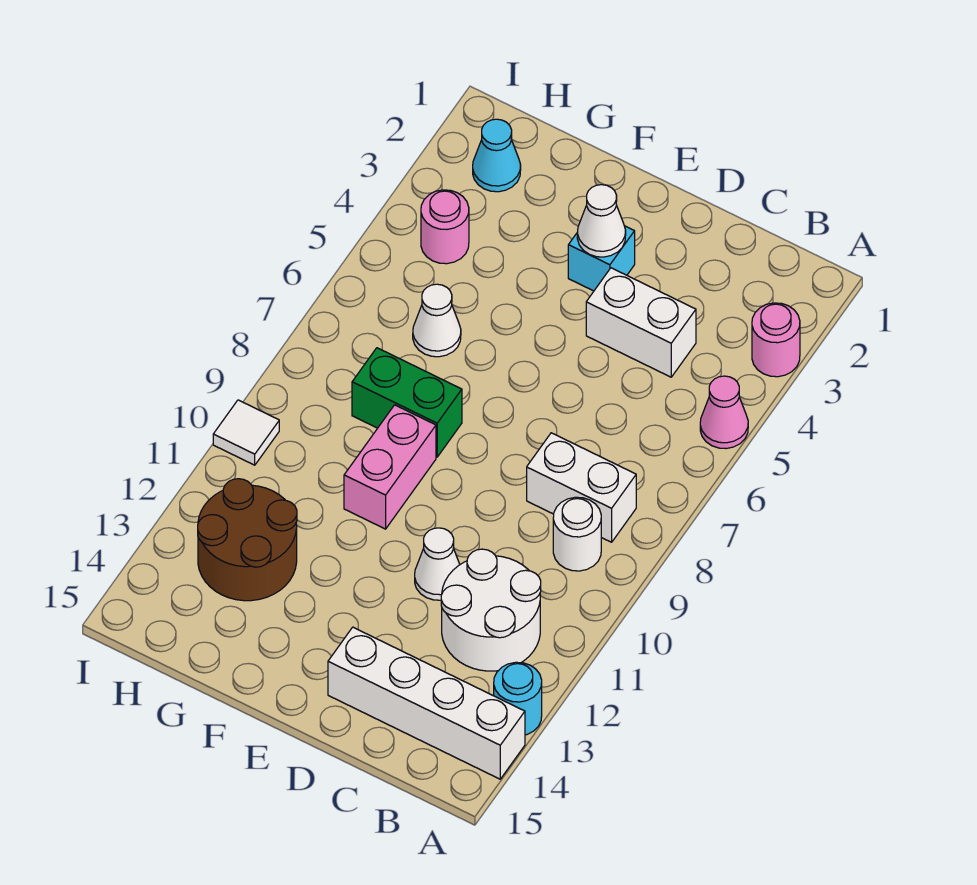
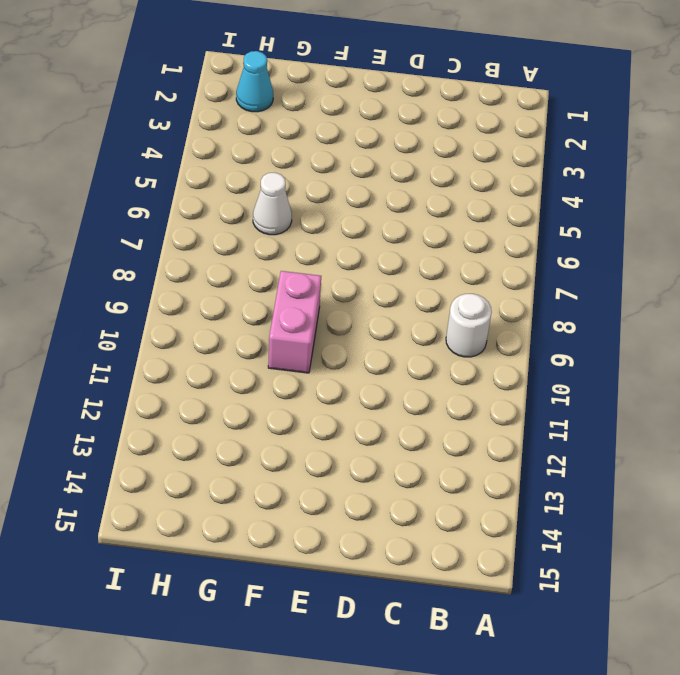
none -> pink 1x1 round brick [752,303,800,377]
none -> pink 1x1 cone [700,376,748,449]
none -> cyan 1x1 round brick [494,662,542,735]

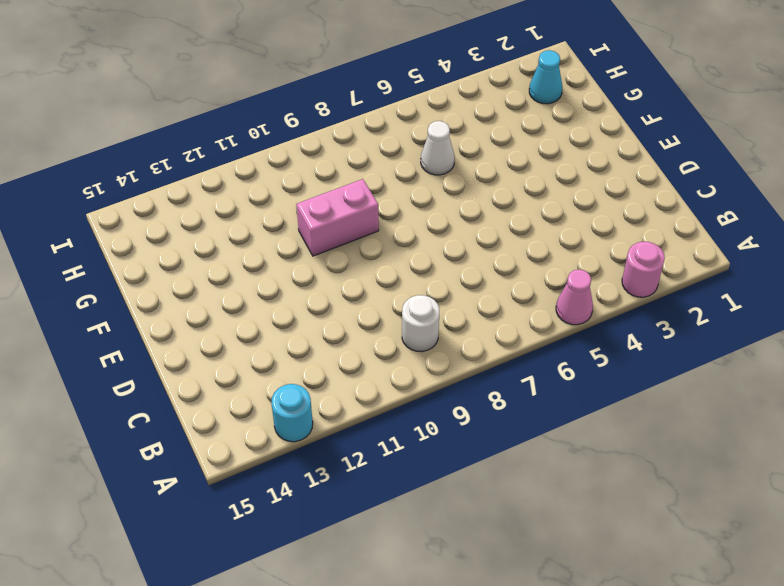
none -> white 1x4 brick [328,627,525,779]
none -> white 1x2 brick [527,433,636,542]
none -> white 2x2 round brick [441,549,541,671]

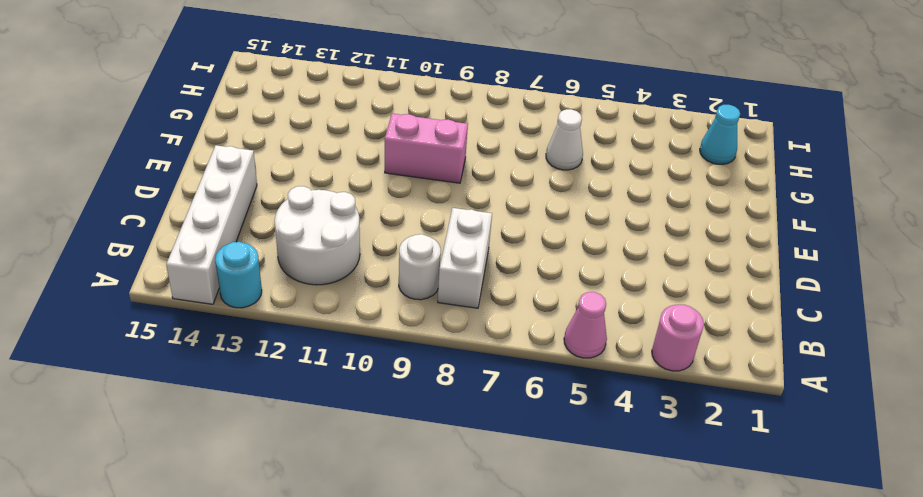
none -> white 1x2 brick [586,268,696,377]
none -> white 1x1 cone [415,528,460,600]
none -> cyan 1x1 brick [568,226,635,291]

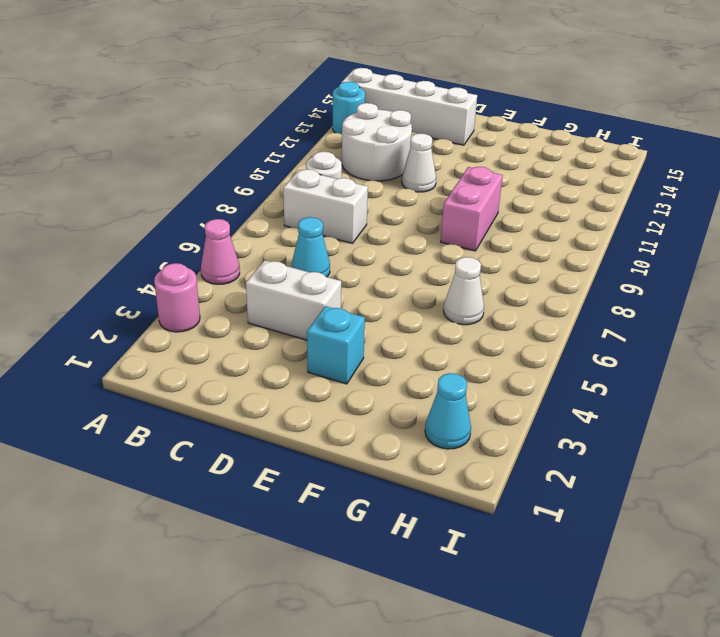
cyan 1x1 cone [292,217,330,277] -> none
none -> green 1x2 brick [352,348,462,457]
none -> brown 2x2 round brick [198,479,297,601]
none -> pink 1x1 round brick [421,190,469,264]

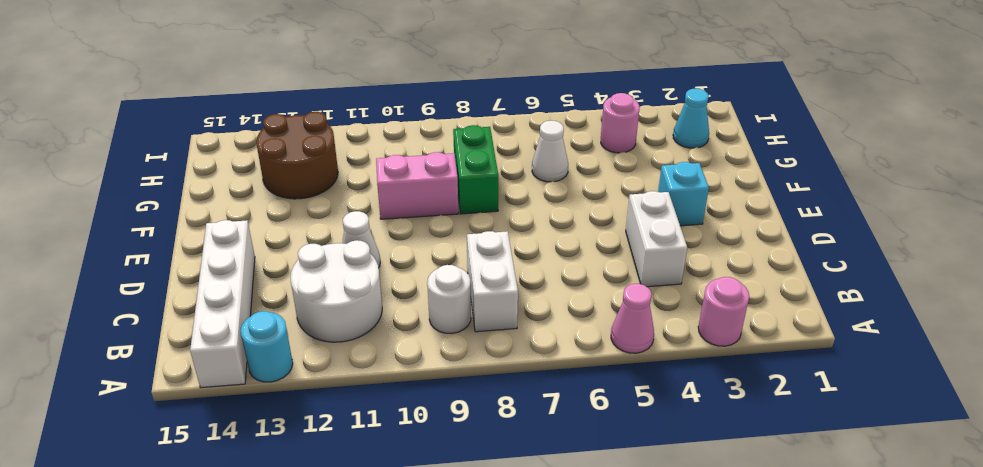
none -> white 1x1 tile [213,400,279,465]
none -> white 1x1 cone [577,185,626,257]

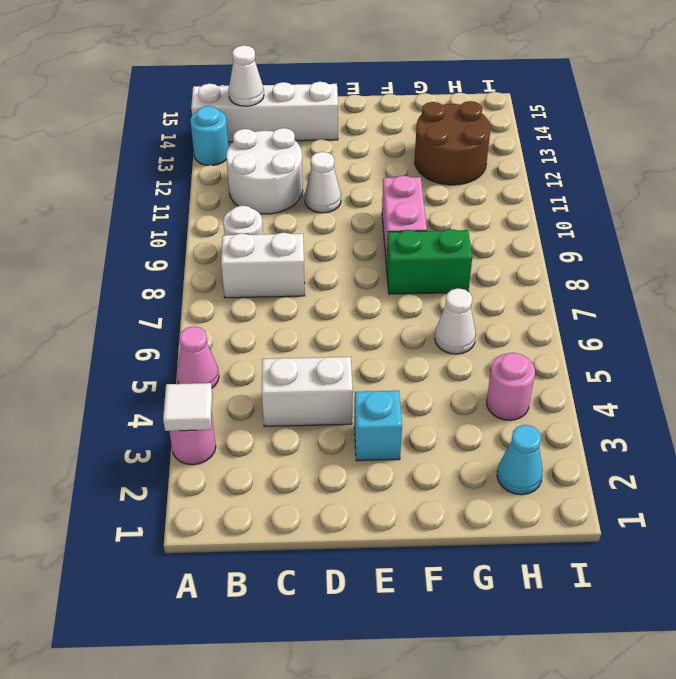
white 1x1 tile [163,383,213,431] -> white 1x1 tile moved to [213,400,279,465]
white 1x1 cone [229,45,264,106] -> white 1x1 cone moved to [577,185,626,257]

